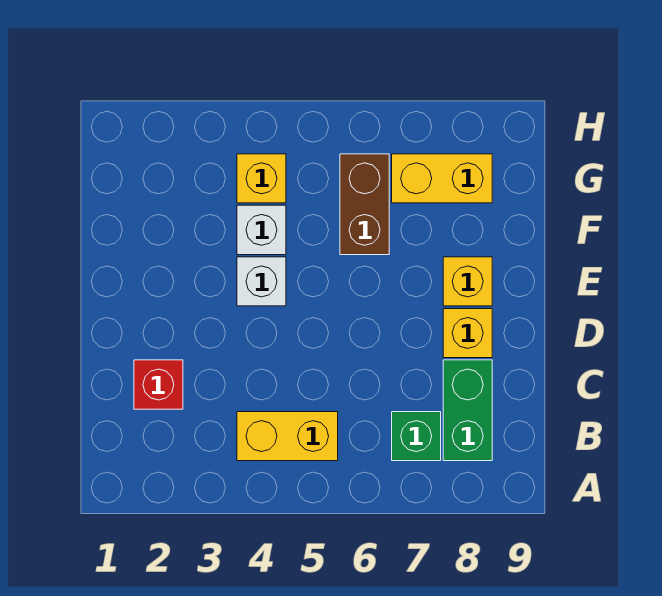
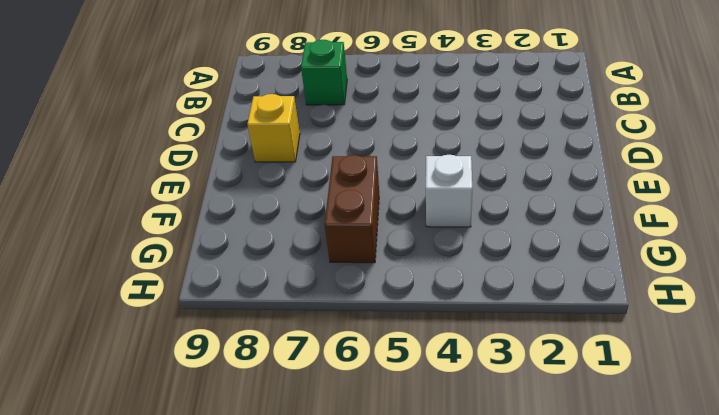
none -> yellow 1x2 brick [237,412,338,461]
none -> green 1x2 brick [443,360,492,461]

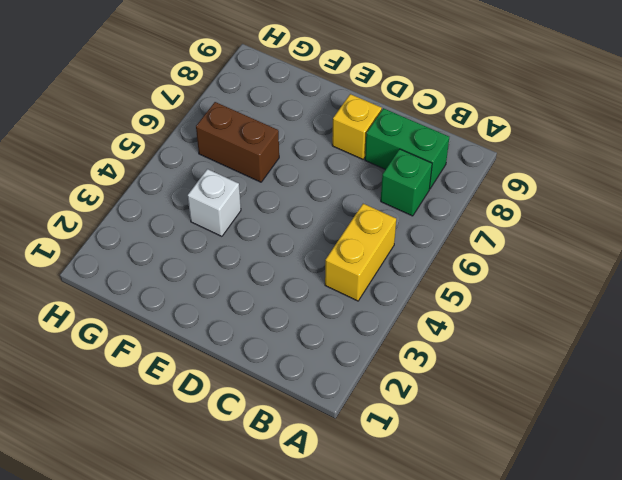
none -> red 1x1 brick [134,360,183,409]
none -> white 1x1 brick [237,257,286,306]

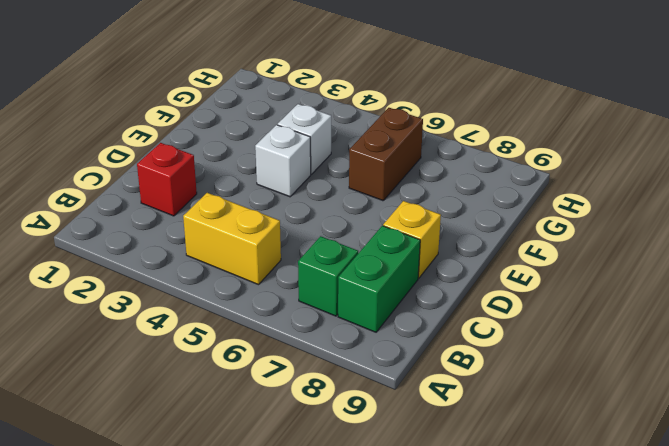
none -> yellow 1x1 brick [443,257,492,306]
none -> yellow 1x1 brick [237,154,286,203]

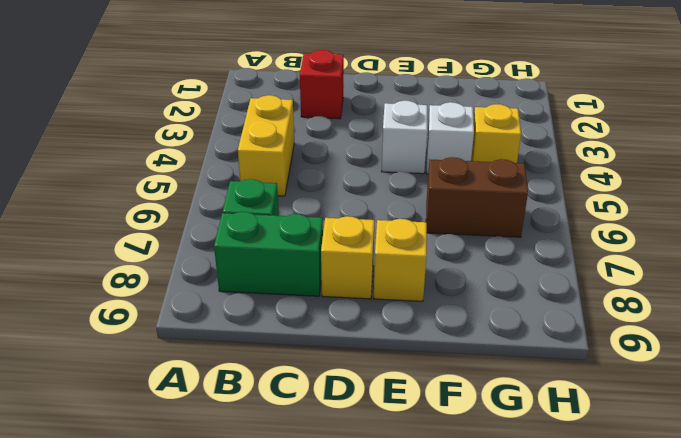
none -> yellow 1x2 brick [392,154,492,203]

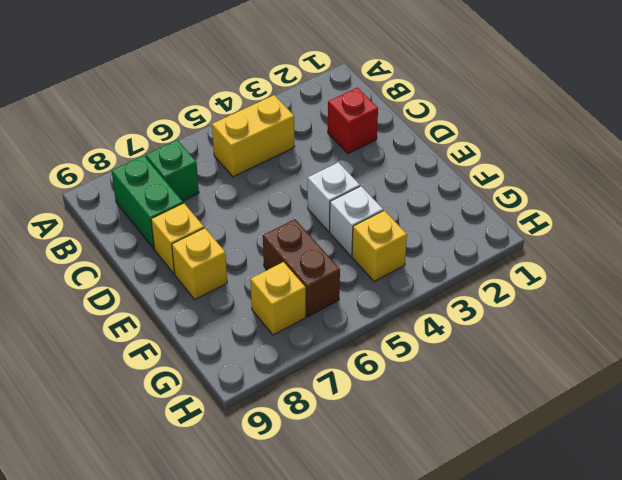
yellow 1x1 brick [250,262,306,335] -> yellow 1x2 brick [392,154,492,203]

